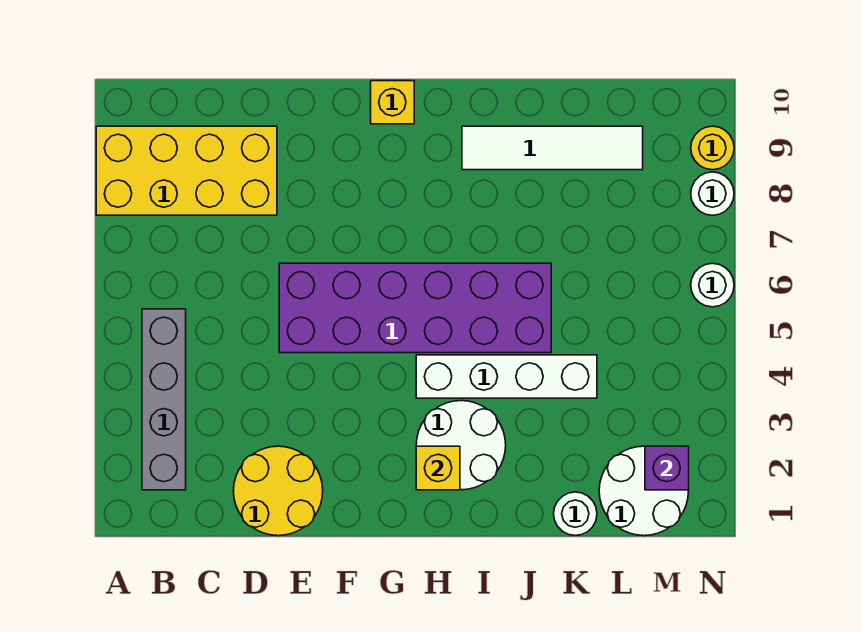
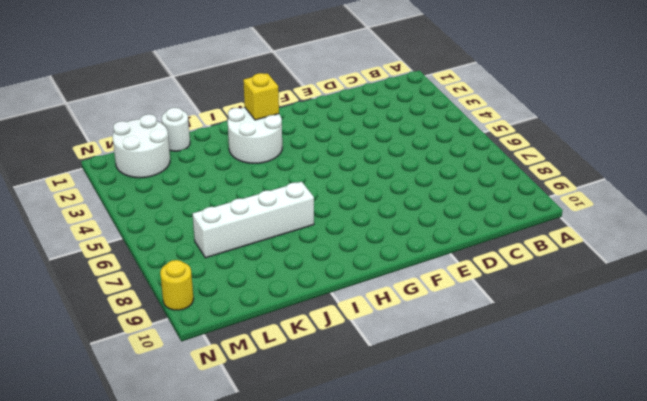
white 1x4 brick [193,182,314,258] -> white 1x4 brick moved to [416,355,597,398]
none -> yellow 2x4 brick [96,126,277,215]
none -> grey 1x4 brick [142,309,186,490]
none -> yellow 2x2 round brick [234,446,323,536]

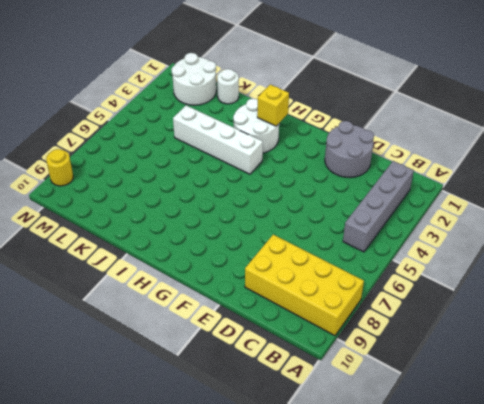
grey 2x2 round brick [325,121,374,178] -> yellow 2x2 round brick [234,446,323,536]
none -> purple 2x6 brick [279,263,551,353]
none -> yellow 1x1 brick [371,81,414,124]
none -> white 1x4 tile [462,126,643,170]

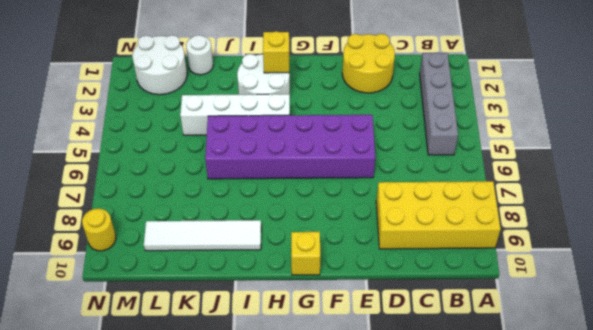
none -> white 1x1 round brick [691,263,734,307]
none -> white 1x1 round brick [691,172,734,215]
none -> purple 1x1 brick [645,446,689,490]

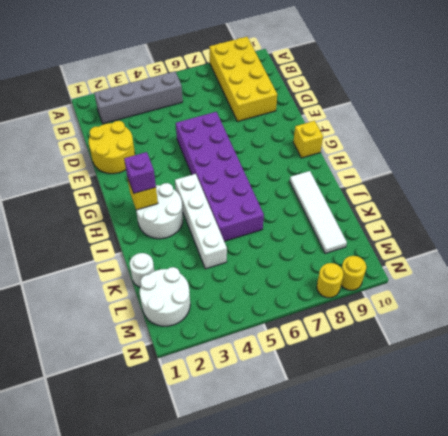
purple 1x1 brick [124,152,156,193] -> purple 1x1 brick moved to [645,446,689,490]
yellow 1x1 round brick [317,263,343,298] -> white 1x1 round brick [691,172,734,215]
none -> white 1x1 round brick [691,263,734,307]

